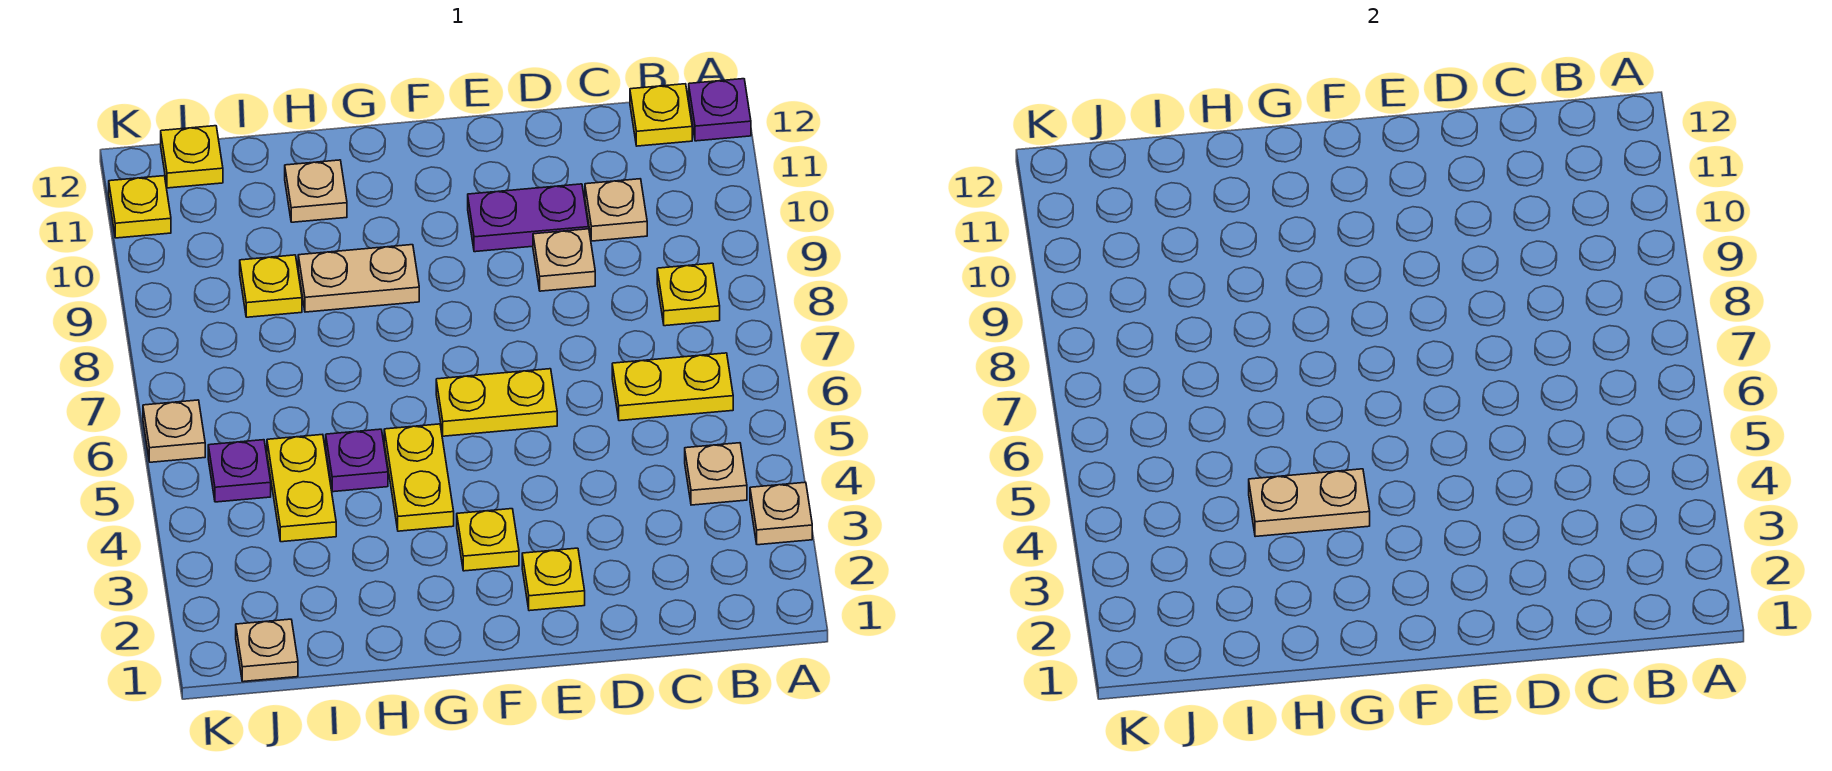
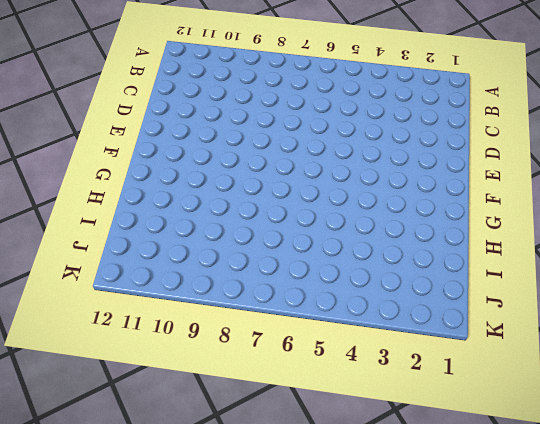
none -> tan 1x1 plate [750,482,812,545]
none -> purple 1x1 plate [689,79,751,141]
none -> tan 1x1 plate [685,443,747,505]

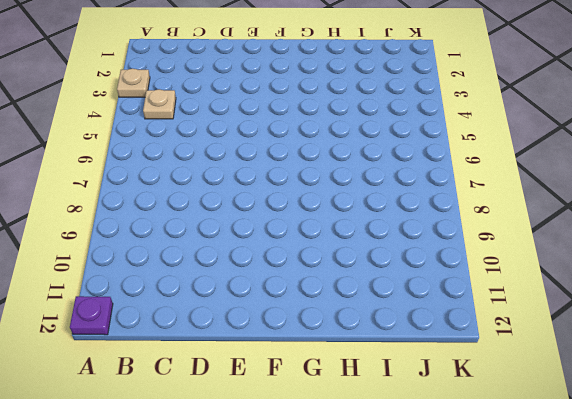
none -> yellow 1x2 plate [612,353,733,421]
none -> yellow 1x1 plate [657,263,720,326]
none -> yellow 1x1 plate [630,84,692,146]

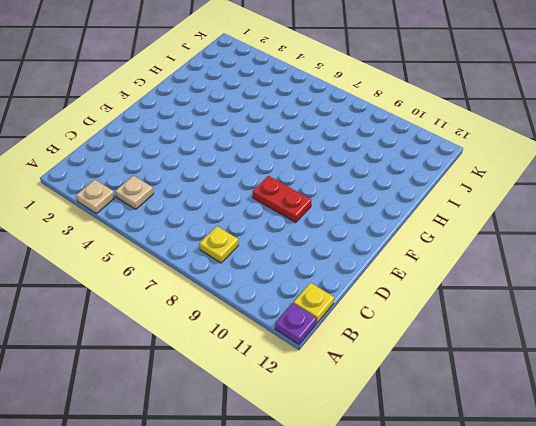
red 1x2 plate [253,176,311,223] -> none
none -> yellow 1x2 plate [612,353,733,421]
none -> tan 1x1 plate [585,179,647,241]
none -> tan 1x1 plate [533,229,595,291]

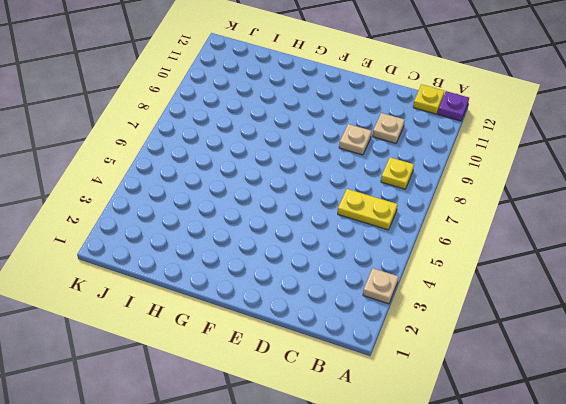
none -> tan 1x1 plate [685,443,747,505]
none -> purple 1x2 plate [468,184,589,252]
none -> yellow 1x1 plate [522,548,585,611]

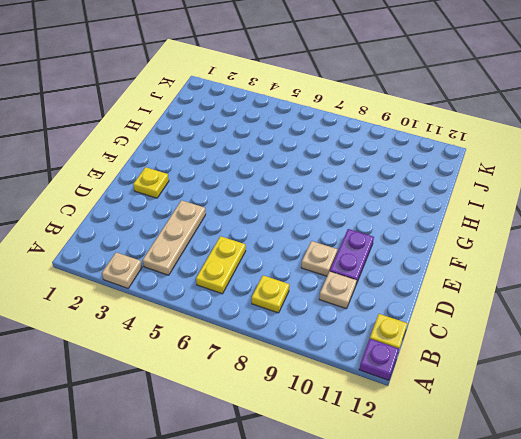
tan 1x3 plate [143,200,206,275] -> tan 1x1 plate [685,443,747,505]
none -> yellow 1x2 plate [436,369,557,436]
none -> yellow 1x1 plate [457,509,519,571]
none -> yellow 1x2 plate [384,424,454,531]

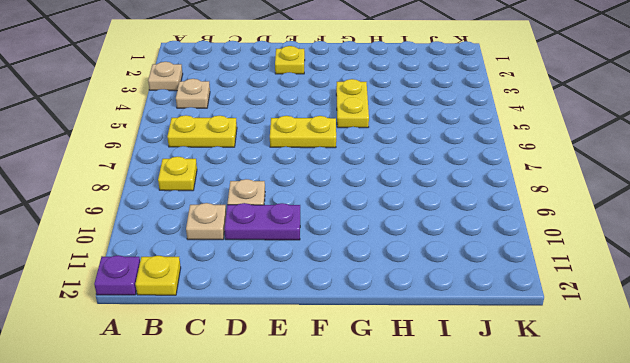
none -> yellow 1x1 plate [457,509,519,571]
none -> tan 1x2 plate [298,245,419,312]
none -> purple 1x1 plate [326,429,388,492]

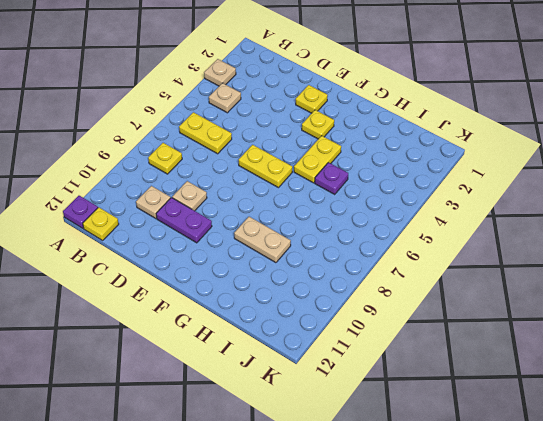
none -> tan 1x1 plate [285,160,347,222]
none -> yellow 1x2 plate [267,434,336,542]
none -> yellow 1x1 plate [240,255,302,317]

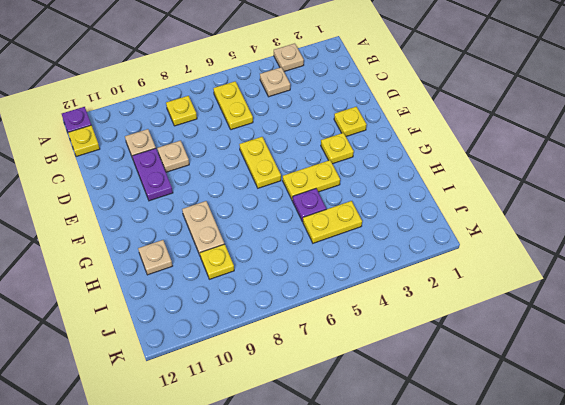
none -> tan 1x1 plate [236,619,298,682]
none -> purple 1x1 plate [208,440,271,502]
none -> yellow 1x1 plate [161,126,223,188]

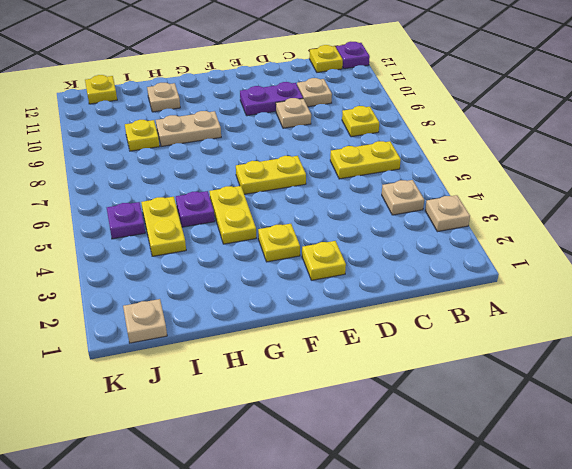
none -> tan 1x1 plate [143,400,205,462]
none -> yellow 1x1 plate [109,176,171,238]
none -> tan 1x2 plate [1249,469,1370,537]

